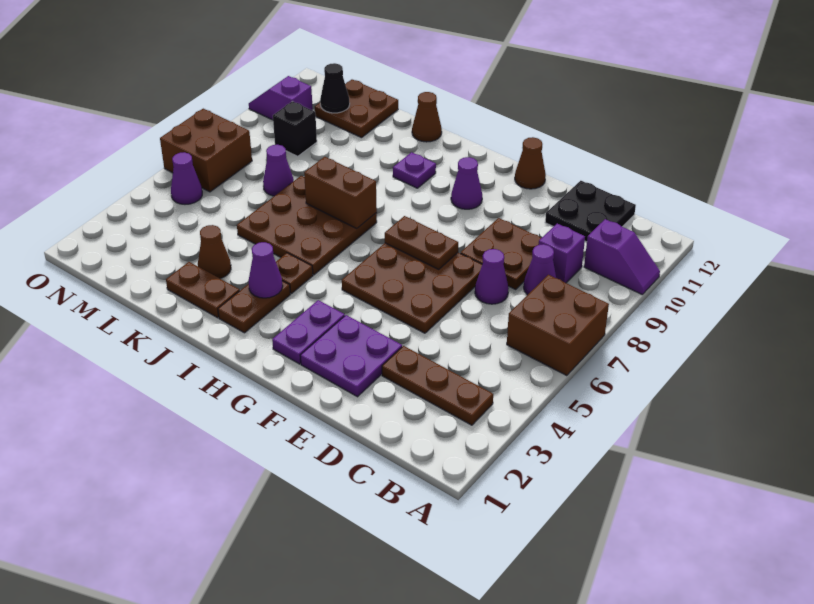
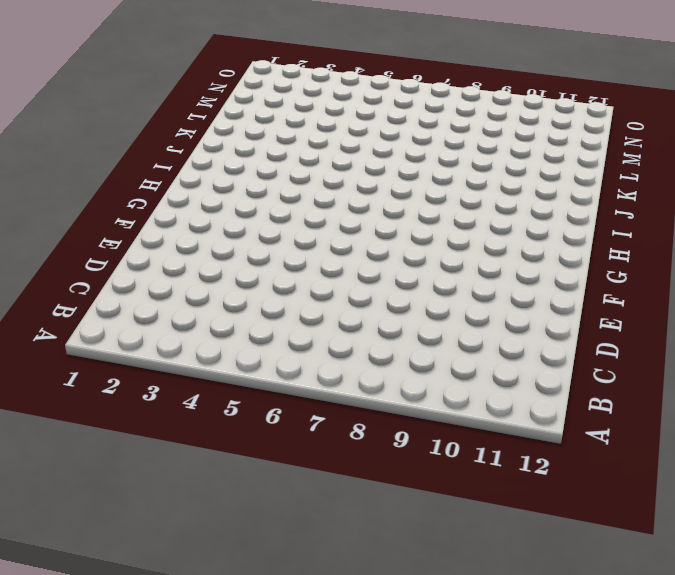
none -> brown 2x2 brick [507,275,609,376]
none -> purple 1x2 slope [584,219,660,294]
none -> brown 1x3 plate [382,346,493,425]
none -> purple 1x1 cone [524,244,556,295]

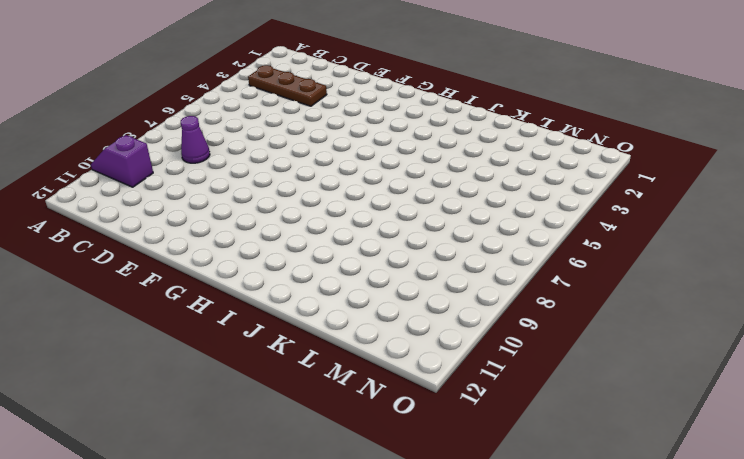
none -> brown 2x2 brick [507,275,609,376]
none -> purple 1x1 brick [539,224,585,283]
none -> black 2x2 plate [545,181,636,242]
none -> purple 1x1 cone [475,249,509,304]

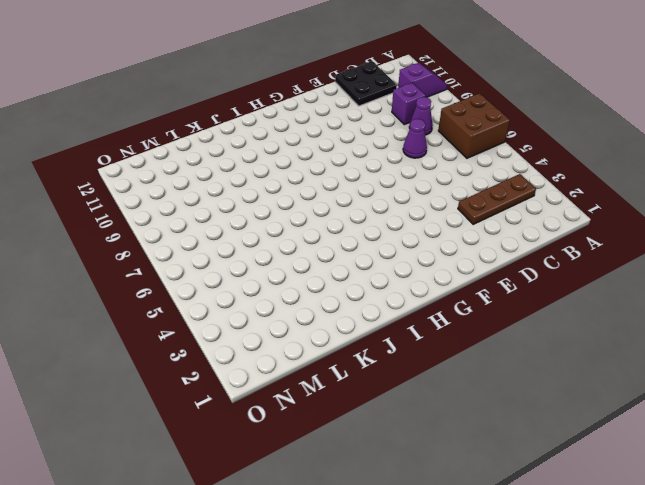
none -> brown 2x2 plate [460,218,541,289]
none -> purple 2x2 plate [300,315,402,397]
none -> brown 3x3 plate [342,243,482,333]
none -> brown 1x1 cone [515,137,546,189]

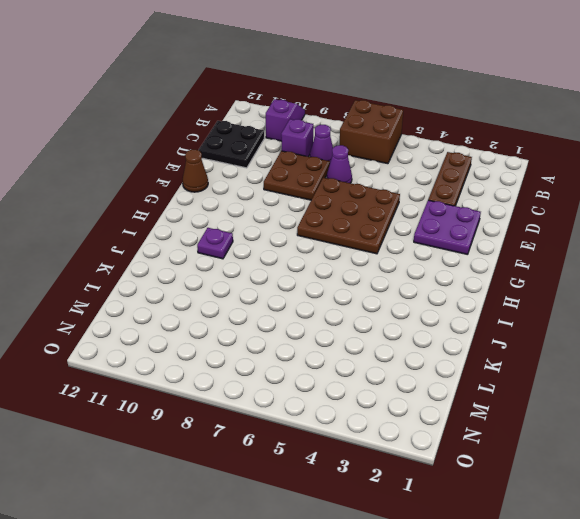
none -> purple 1x2 plate [272,300,345,364]
none -> purple 1x1 cone [451,157,482,209]
none -> brown 1x2 plate [218,281,290,333]
none -> brown 1x1 plate [276,253,313,294]

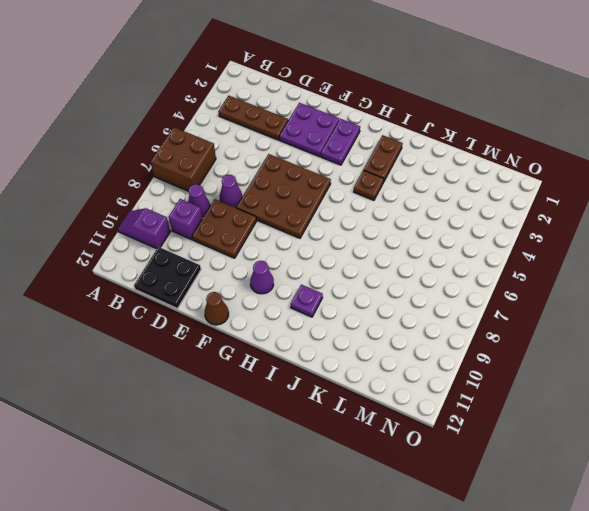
none -> brown 3x3 plate [237,176,377,275]
none -> brown 1x2 plate [166,262,240,318]
none -> brown 1x1 cone [412,92,442,142]
none -> brown 1x1 cone [198,225,231,278]

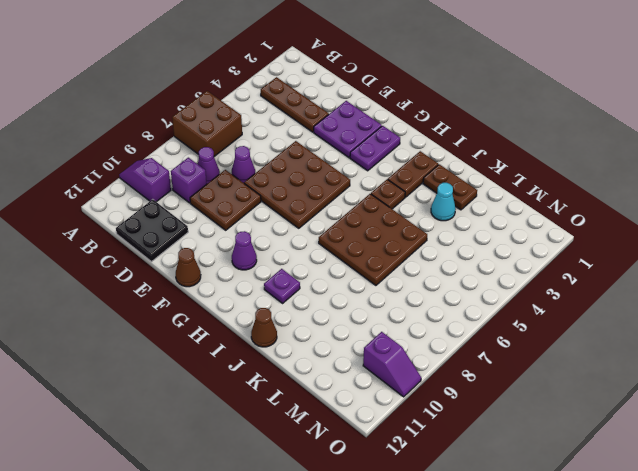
cyan 1x1 cone [431,183,456,221] -> brown 1x1 cone [198,225,231,278]
none -> purple 1x1 cone [263,145,294,196]
none -> brown 2x2 plate [315,80,398,138]
none -> black 1x1 brick [273,101,317,156]
none -> purple 1x1 cone [171,152,202,204]

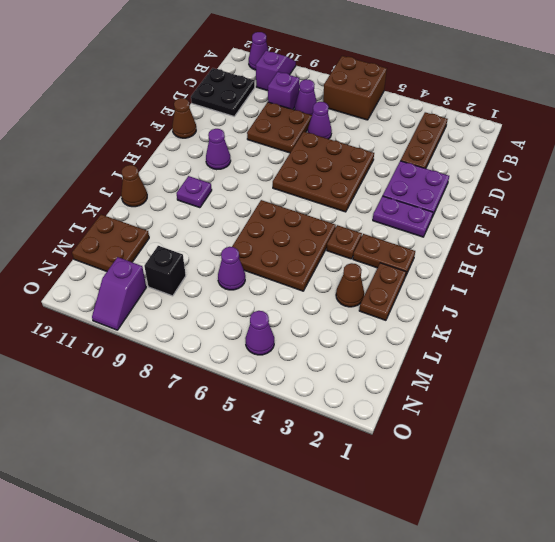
purple 1x1 cone [249,32,269,70] -> purple 1x1 cone moved to [248,242,283,298]
none -> brown 2x2 brick [160,109,252,192]
none -> brown 1x2 plate [385,216,458,269]
none -> brown 1x2 brick [304,157,377,228]
none -> black 1x1 cone [320,63,350,113]

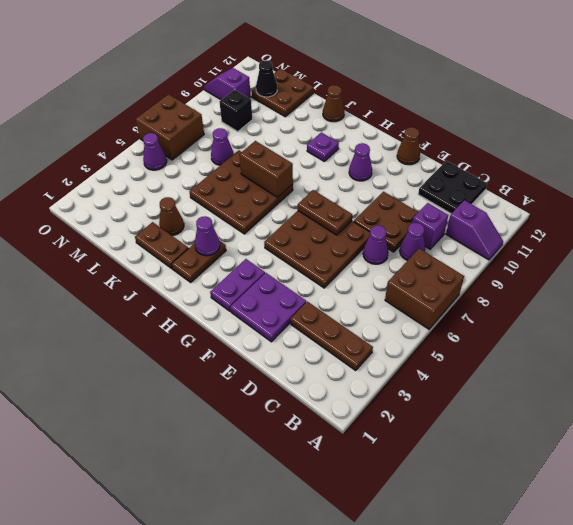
none -> brown 1x1 plate [276,253,313,294]

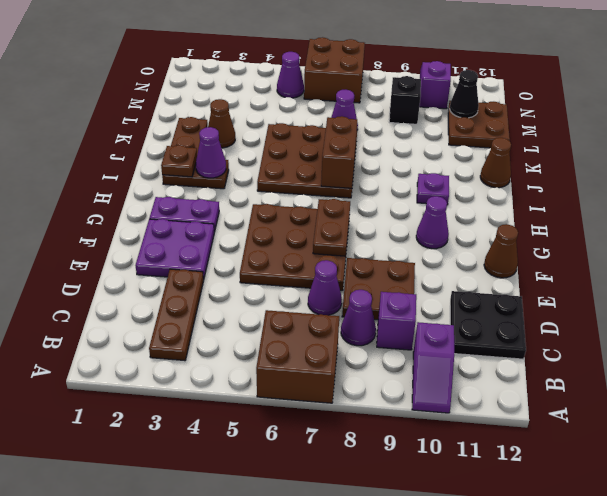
brown 1x1 plate [161,145,197,177] -> brown 1x1 plate moved to [276,253,313,294]

